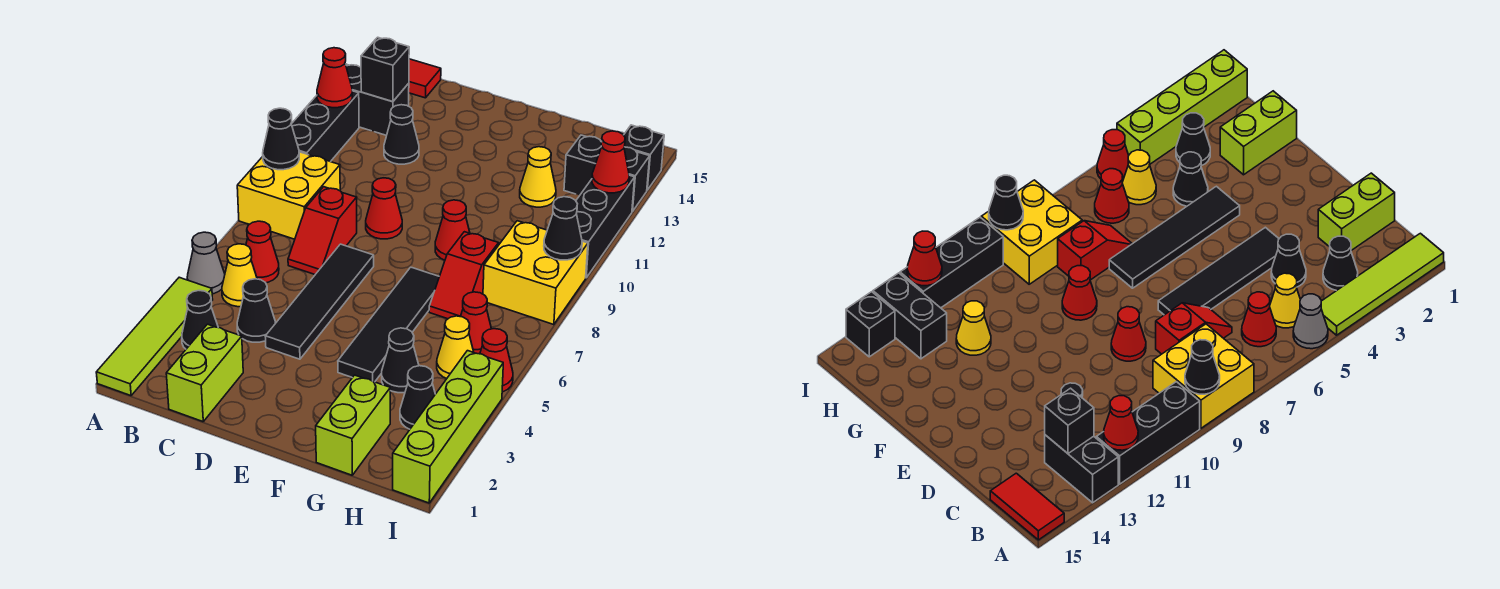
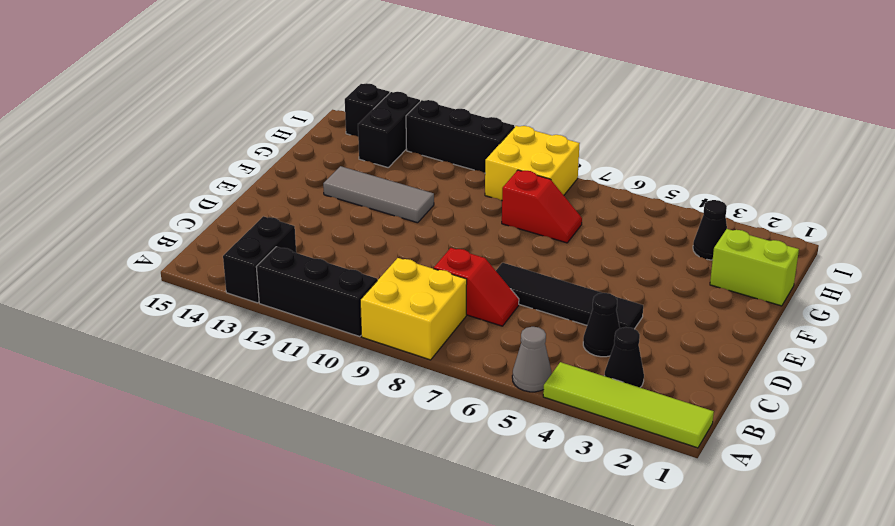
grey 1x3 tile [323,166,434,223] -> none
none -> red 1x2 tile [409,59,441,98]
none -> yellow 1x1 cone [222,244,257,307]
none -> red 1x1 cone [246,221,279,283]
none -> lime 1x2 brick [166,324,243,422]

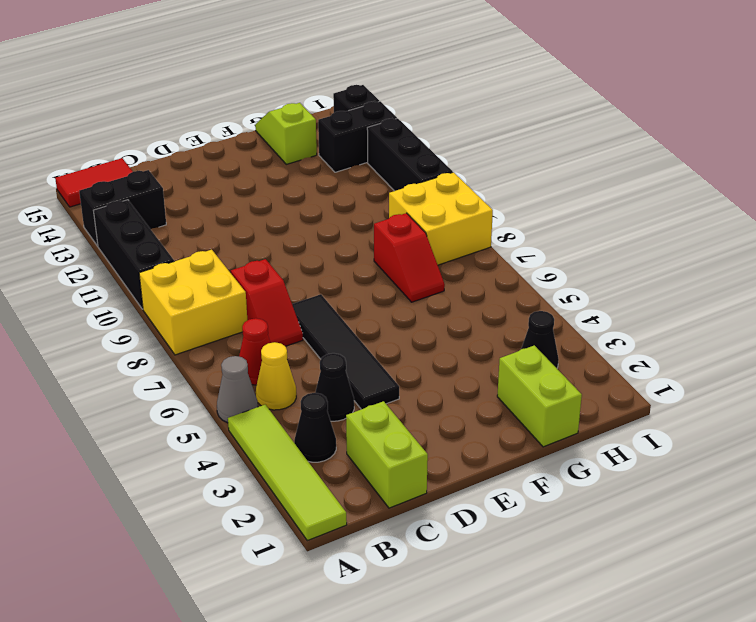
lime 1x2 slope [255,103,317,164] -> none
none -> black 1x1 cone [384,105,419,164]
none -> red 1x1 cone [366,178,402,239]
none -> black 1x4 tile [338,267,439,382]
none -> red 1x1 cone [435,200,470,260]

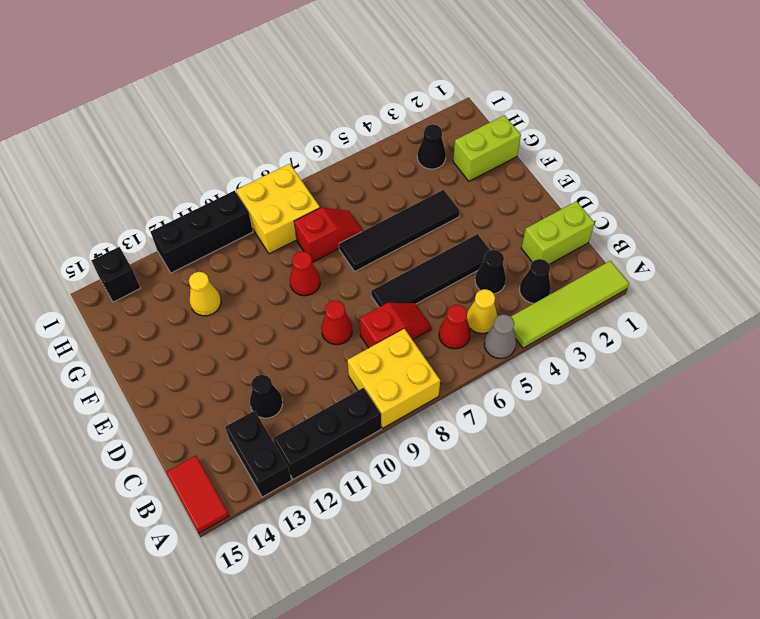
none -> black 1x1 cone [382,328,419,393]
none -> yellow 1x1 cone [437,316,474,379]
none -> red 1x1 cone [460,292,491,354]
none -> black 1x2 brick [564,135,650,212]

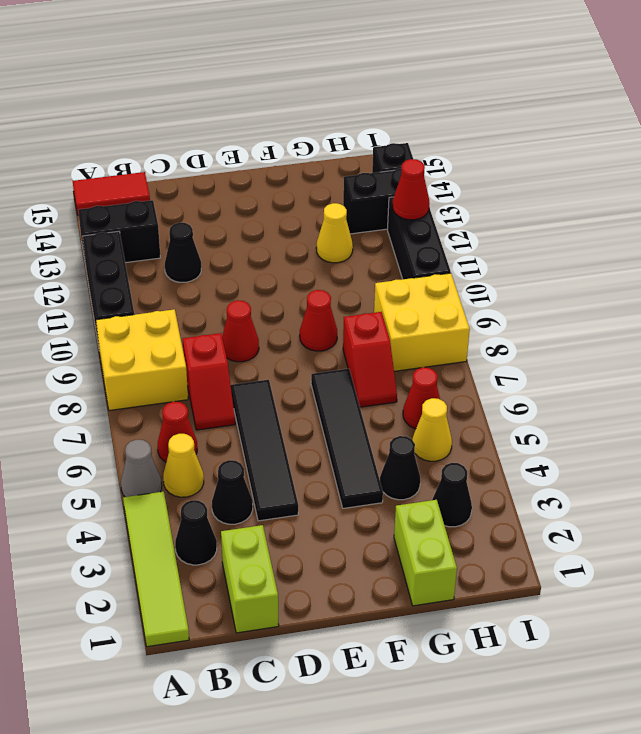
none -> lime 1x4 brick [393,351,503,503]
none -> red 1x1 cone [480,329,513,392]
none -> black 1x1 cone [263,108,299,170]
none -> red 1x1 cone [317,48,352,108]

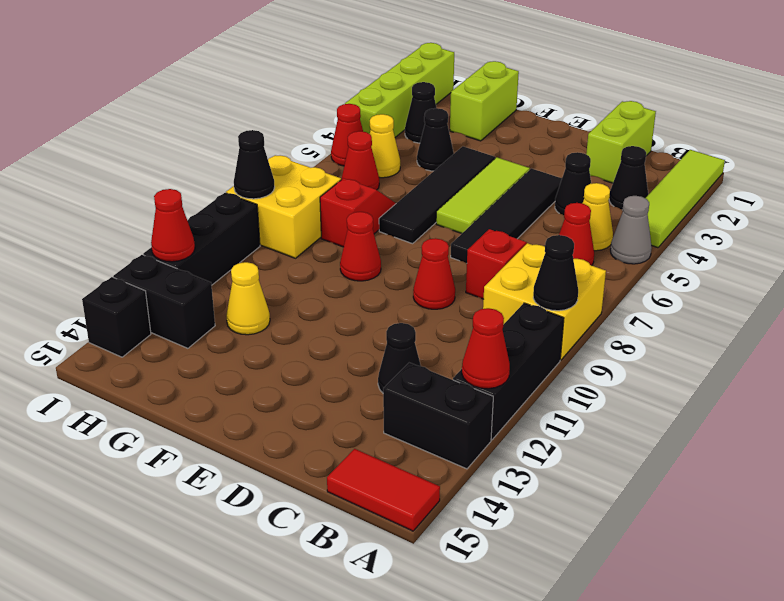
lime 1x3 tile [436,157,530,234] -> none
none -> black 1x1 brick [361,37,409,102]

